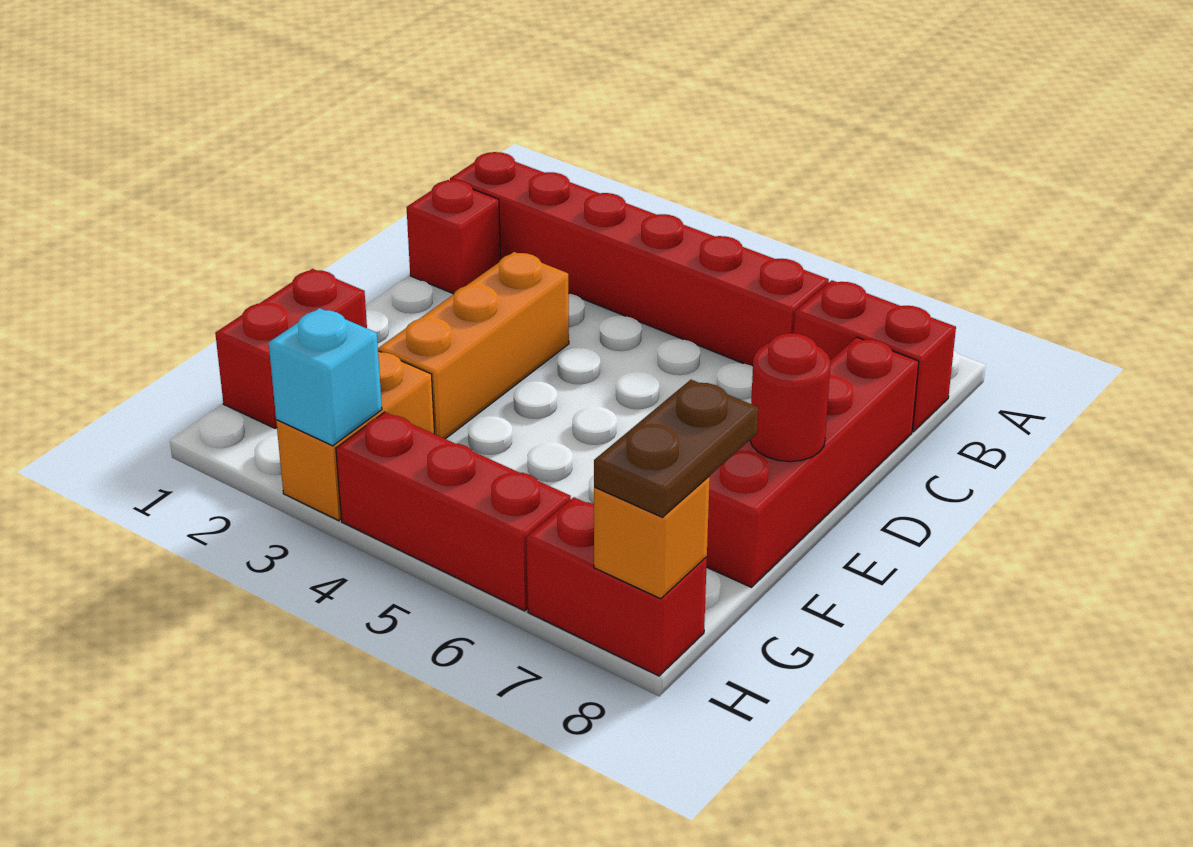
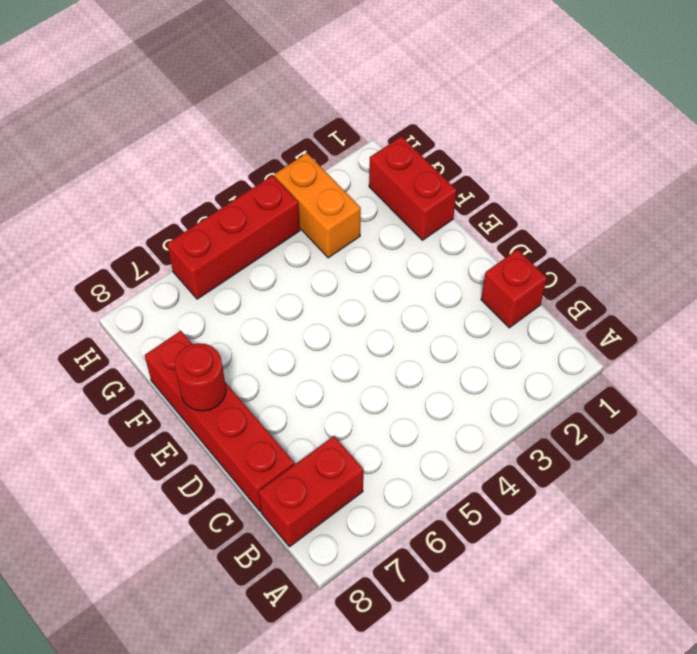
none -> red 1x6 brick [450,152,829,366]
none -> orange 1x3 brick [378,252,569,439]
none -> red 1x2 brick [526,497,707,676]

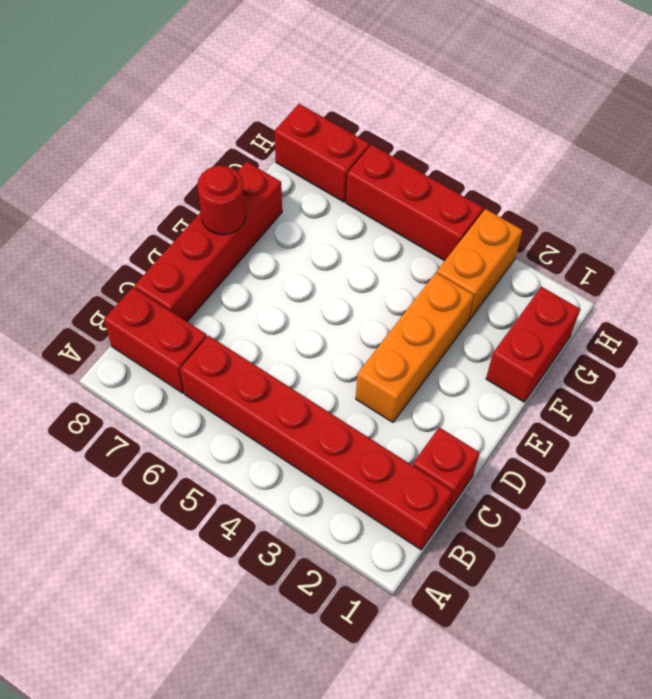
none -> cyan 1x1 brick [269,308,382,446]
none -> orange 1x1 brick [594,477,710,599]
none -> brown 1x2 plate [594,380,758,517]

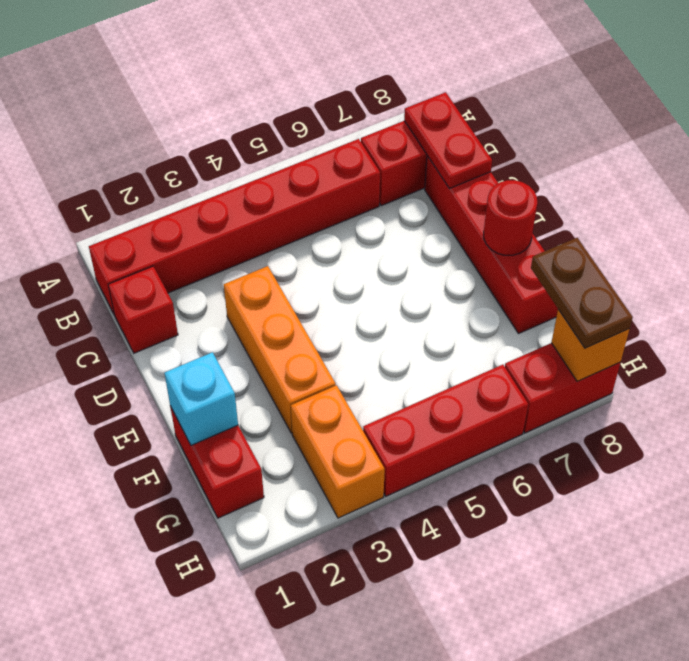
red 1x2 plate [404,92,492,189] -> none
cyan 1x1 brick [164,352,238,445] -> cyan 1x1 brick moved to [269,308,382,446]

